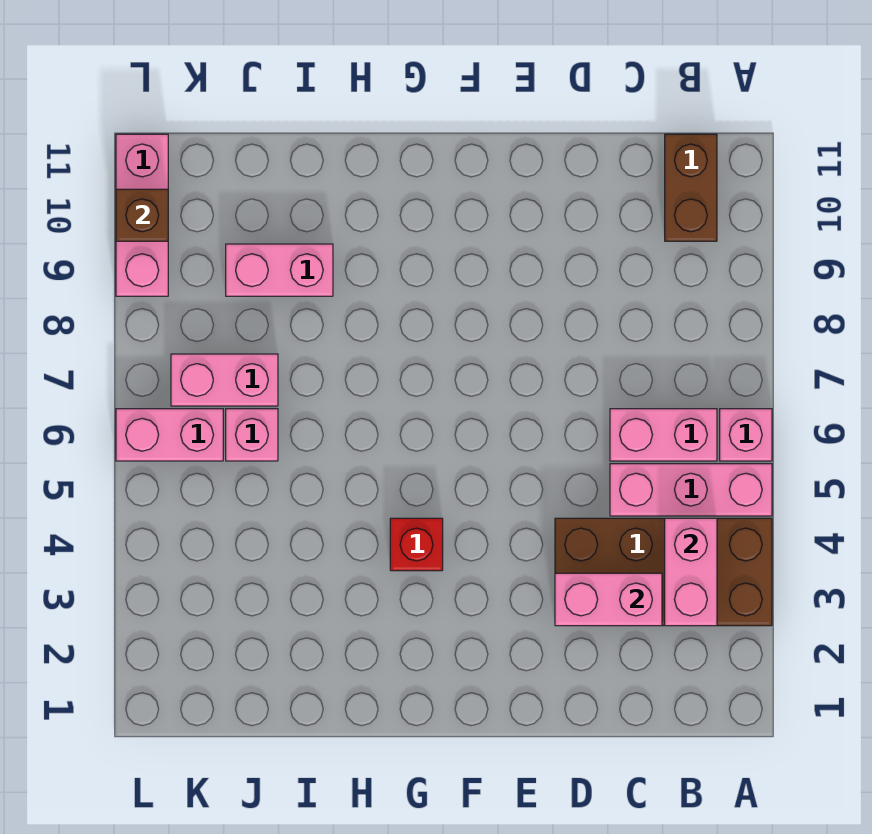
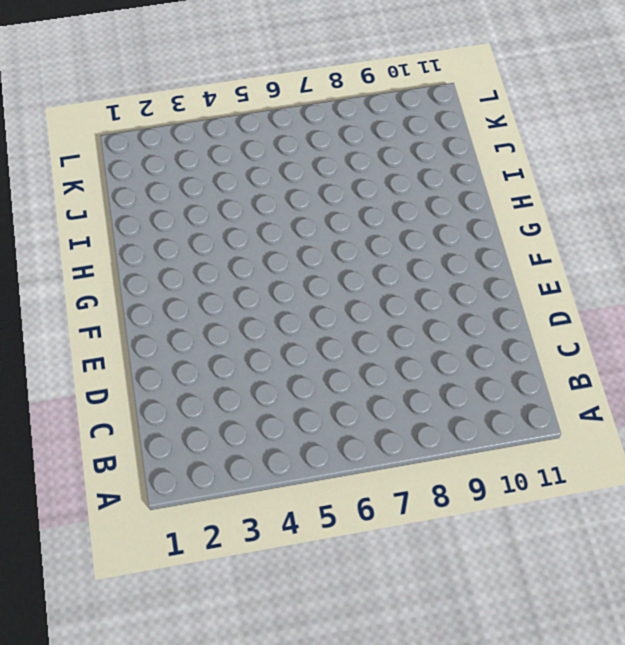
none -> brown 2x4 brick [555,518,772,626]
none -> pink 1x3 brick [610,464,772,516]
none -> pink 1x1 brick [720,409,772,461]

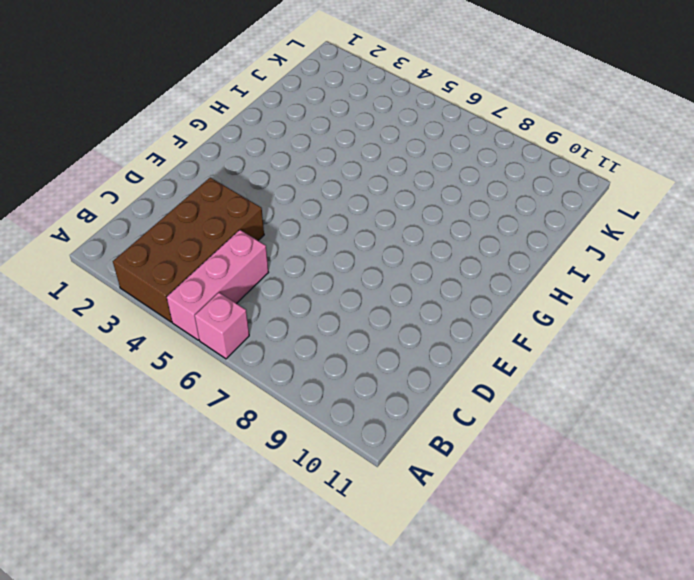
none -> pink 1x2 brick [610,409,717,461]
none -> brown 1x2 brick [665,134,717,241]
none -> red 1x1 brick [390,518,443,571]

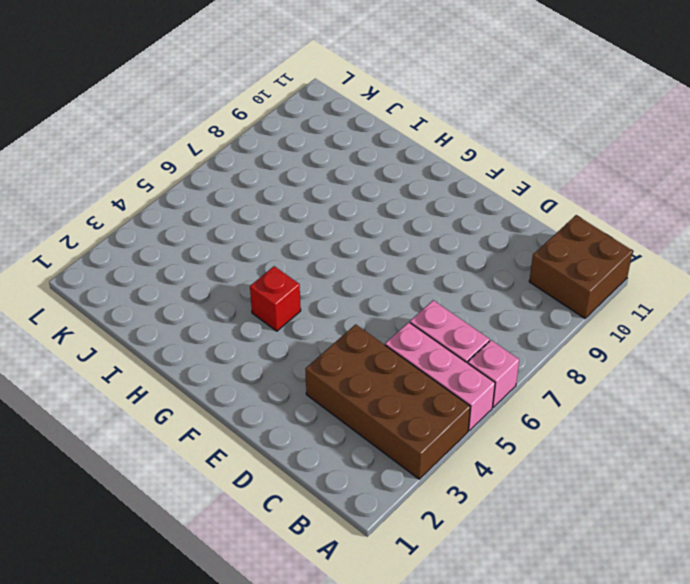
brown 2x2 brick [529,215,633,318] -> brown 1x2 brick [665,134,717,241]
none -> pink 1x2 brick [226,244,333,296]
none -> pink 1x1 brick [226,409,278,461]
none -> pink 1x2 brick [171,354,278,406]

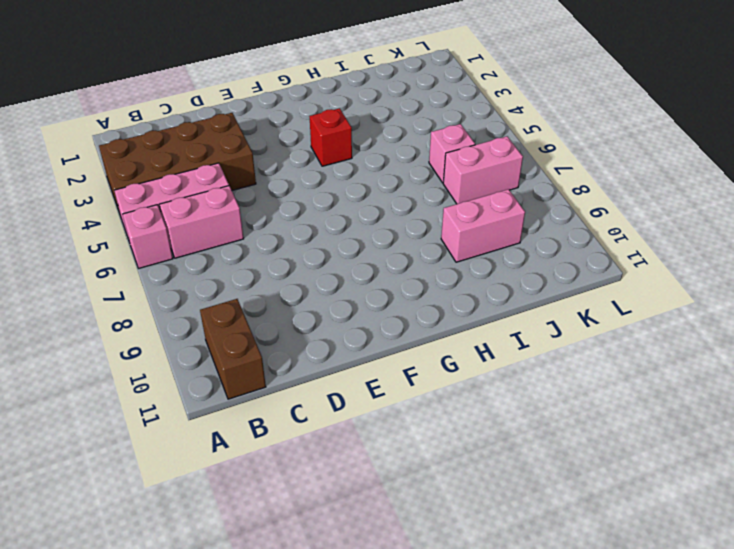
none -> pink 1x2 brick [116,409,223,461]
none -> pink 1x3 brick [116,134,168,296]
none -> pink 1x2 brick [665,518,717,626]

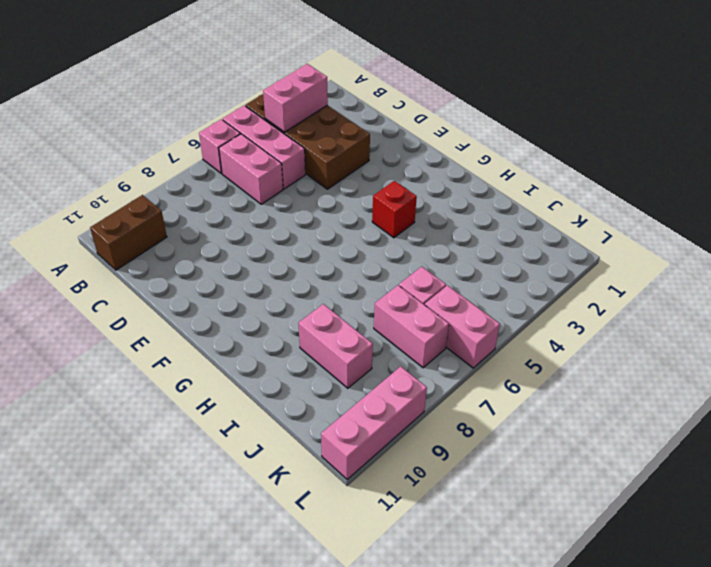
none -> pink 1x2 brick [555,573,662,626]
none -> brown 1x1 brick [116,189,168,241]

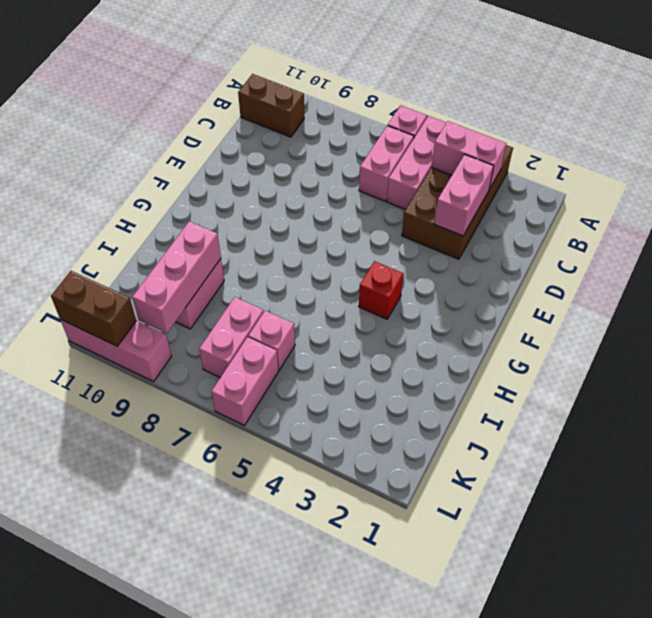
pink 1x3 brick [132,221,221,333] -> none
brown 1x2 brick [51,271,136,346] -> brown 1x1 brick [116,189,168,241]

